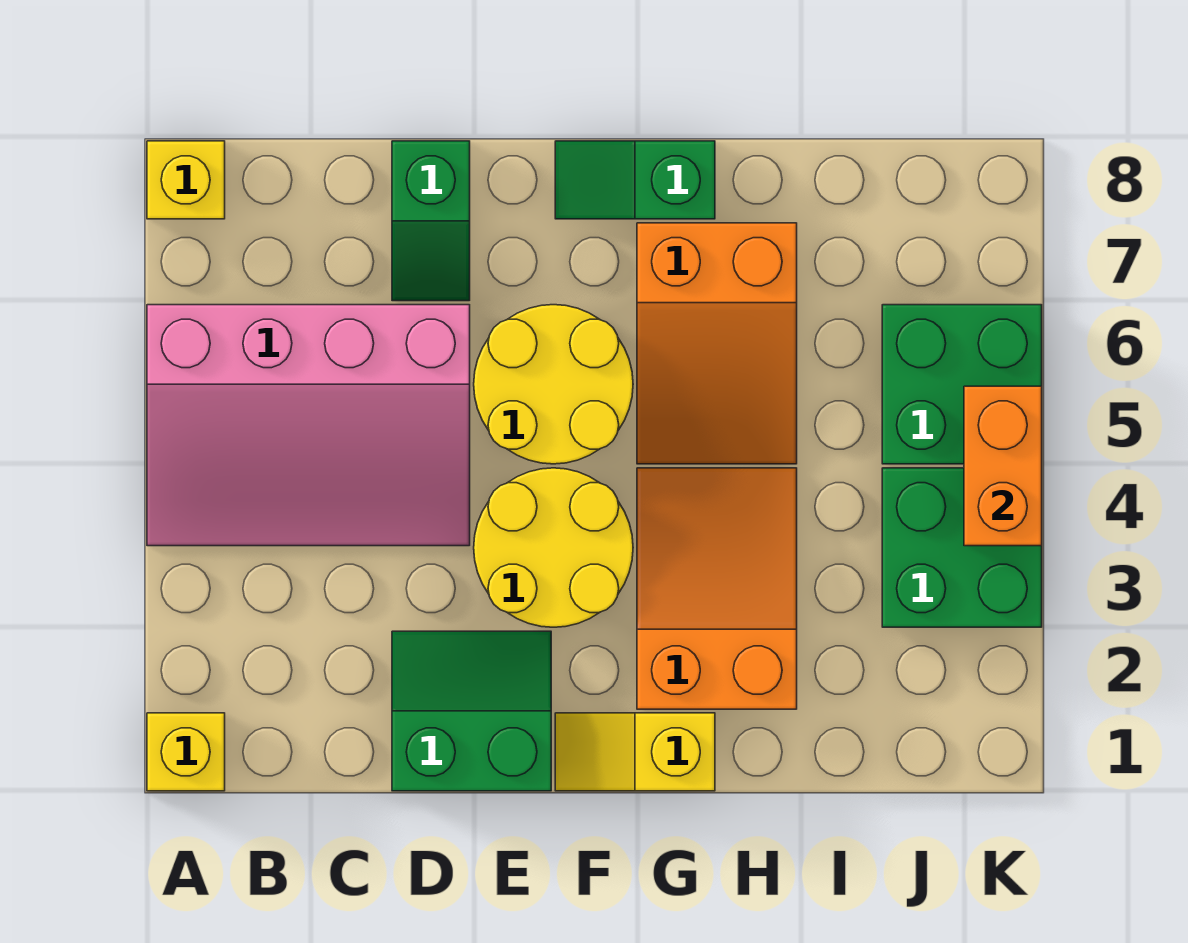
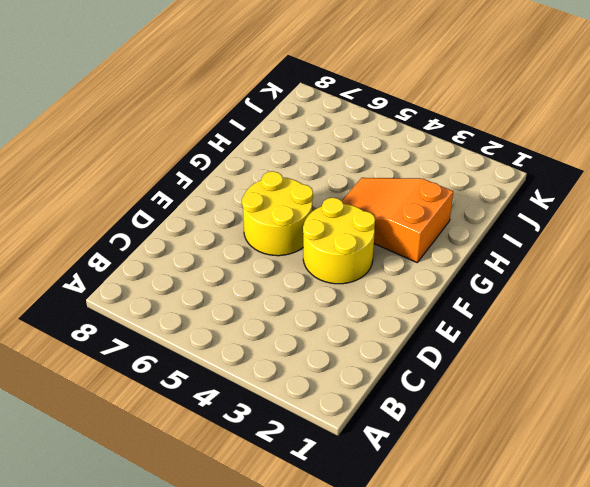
none -> yellow 1x1 brick [147,713,225,791]
none -> pink 3x4 slope [147,305,470,546]
none -> yellow 1x1 brick [147,141,225,219]

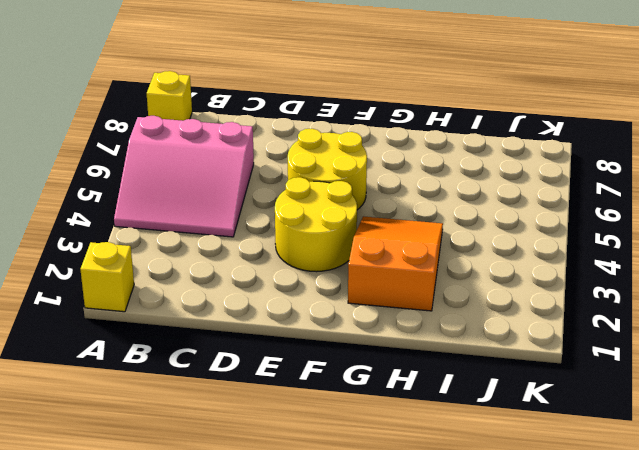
pink 3x3 slope [114,116,254,237] -> pink 3x4 slope [147,305,470,546]
none -> green 2x2 slope [392,631,551,791]
none -> green 1x2 slope [392,141,470,301]
none -> yellow 1x2 slope [555,713,715,791]

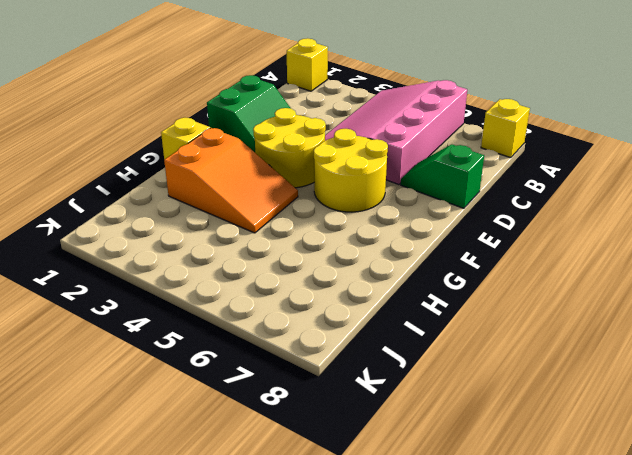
none -> green 1x2 slope [555,141,715,219]
none -> orange 2x3 slope [637,223,797,464]
none -> green 2x2 brick [882,468,1042,627]

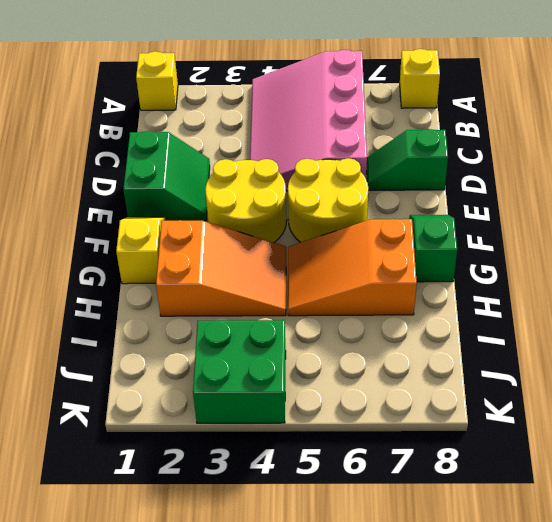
none -> green 2x2 brick [882,305,1042,464]
none -> orange 1x2 brick [964,386,1042,546]

